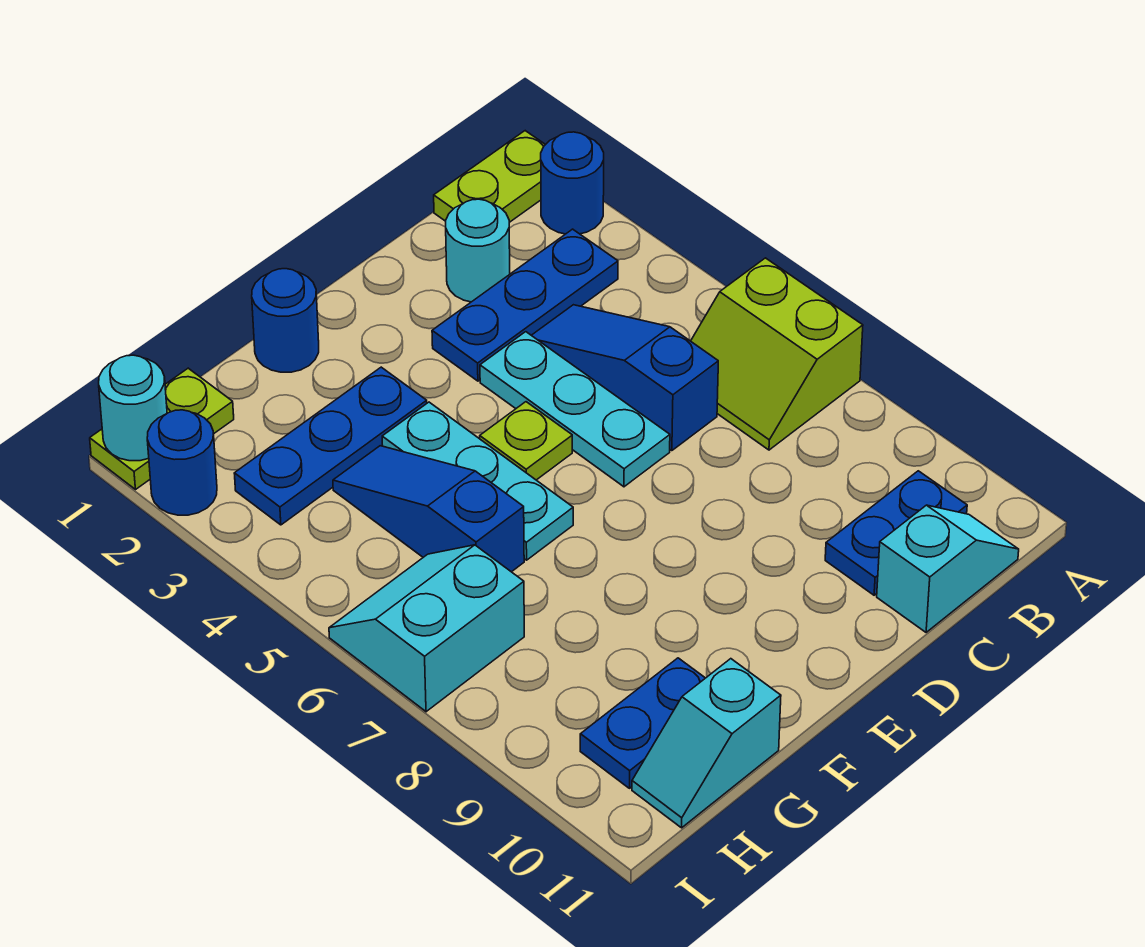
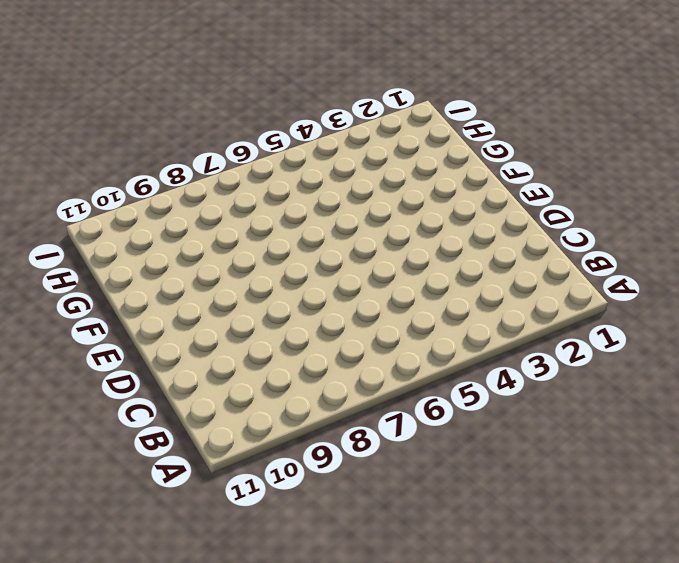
none -> lime 1x2 plate [434,131,545,222]
none -> blue 1x1 round brick [541,132,604,234]
none -> lime 2x2 slope [691,258,863,450]

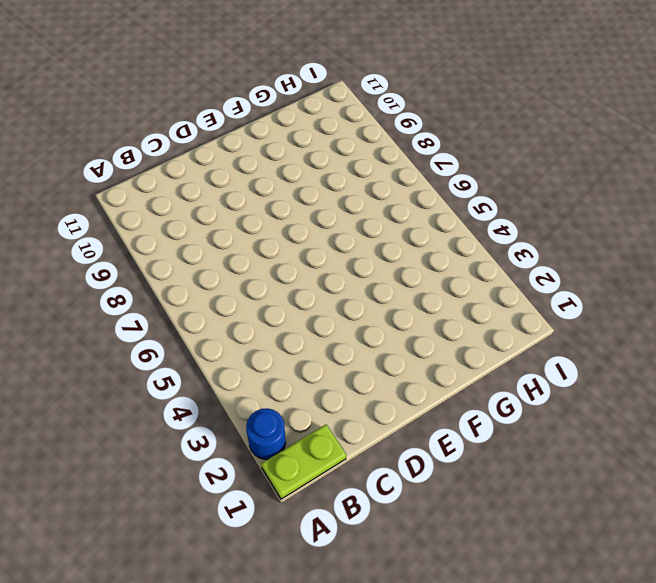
none -> lime 2x2 slope [691,258,863,450]
none -> blue 1x3 plate [432,229,618,381]
none -> blue 1x2 plate [825,471,967,595]

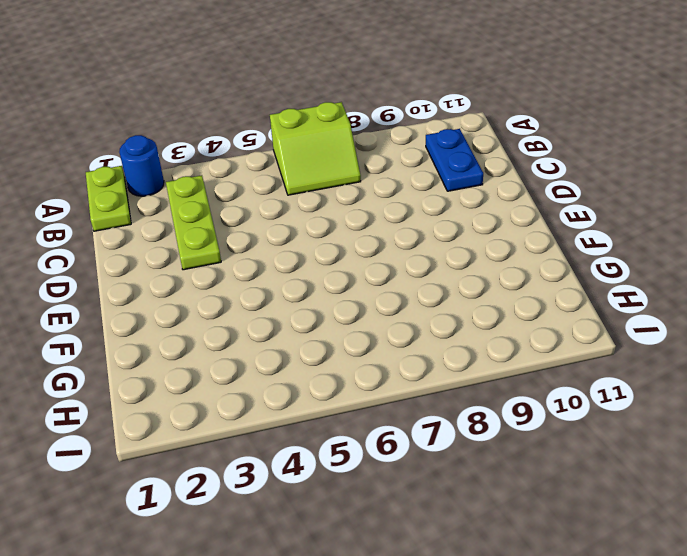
lime 1x3 plate [166,175,221,270] -> blue 1x3 plate [432,229,618,381]
none -> cyan 1x2 slope [877,505,1019,632]
none -> cyan 1x1 round brick [446,199,510,302]
none -> blue 1x3 slope [532,305,718,451]

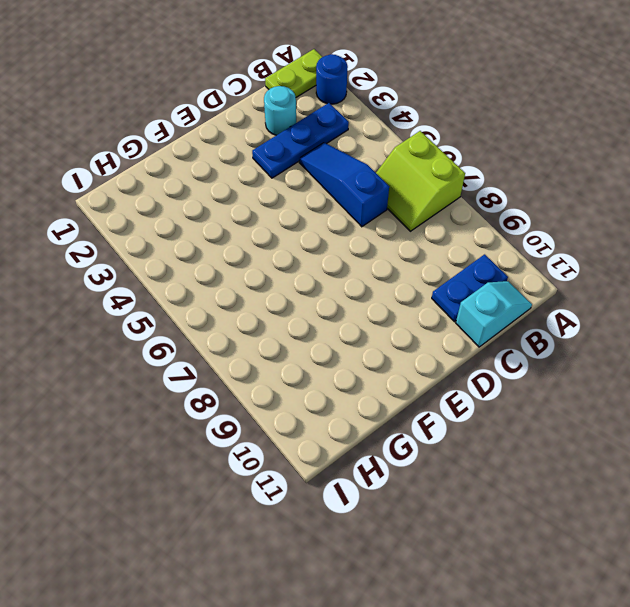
none -> cyan 1x3 plate [480,332,670,487]
none -> lime 1x1 plate [480,402,572,480]
none -> blue 1x1 round brick [252,269,319,372]

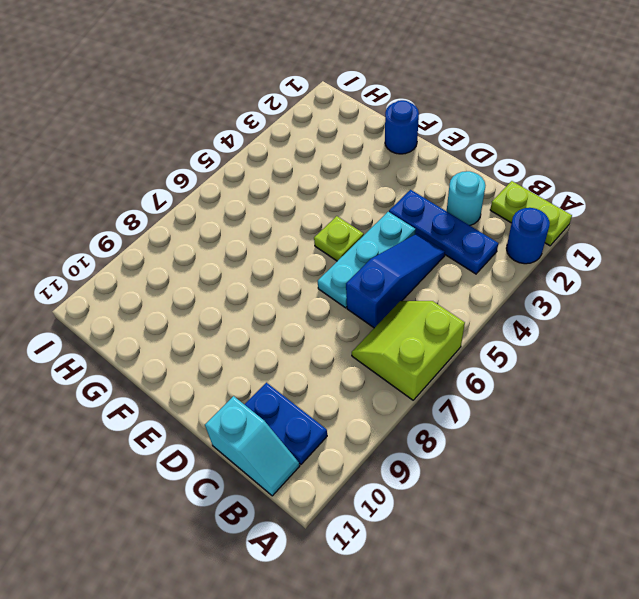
none -> blue 1x3 plate [234,367,427,525]
none -> cyan 1x3 plate [382,402,573,560]
none -> blue 1x3 slope [333,446,524,572]

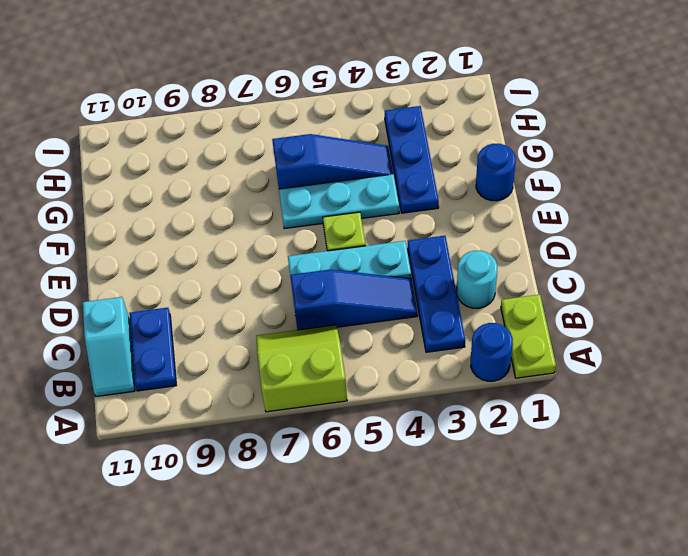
none -> blue 1x2 plate [580,658,705,788]
none -> cyan 1x2 slope [632,659,781,828]
none -> lime 1x2 plate [90,368,234,489]

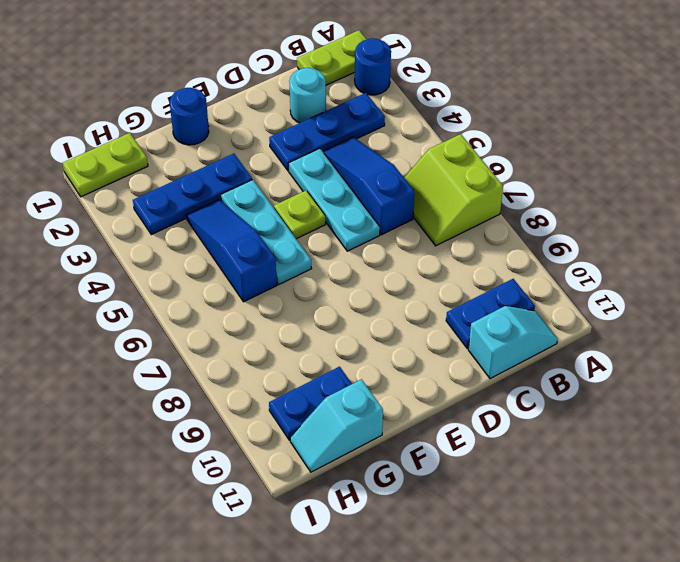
none -> cyan 2x2 slope [329,545,524,712]
none -> blue 1x1 round brick [147,410,217,515]
none -> cyan 1x1 round brick [99,355,167,461]

